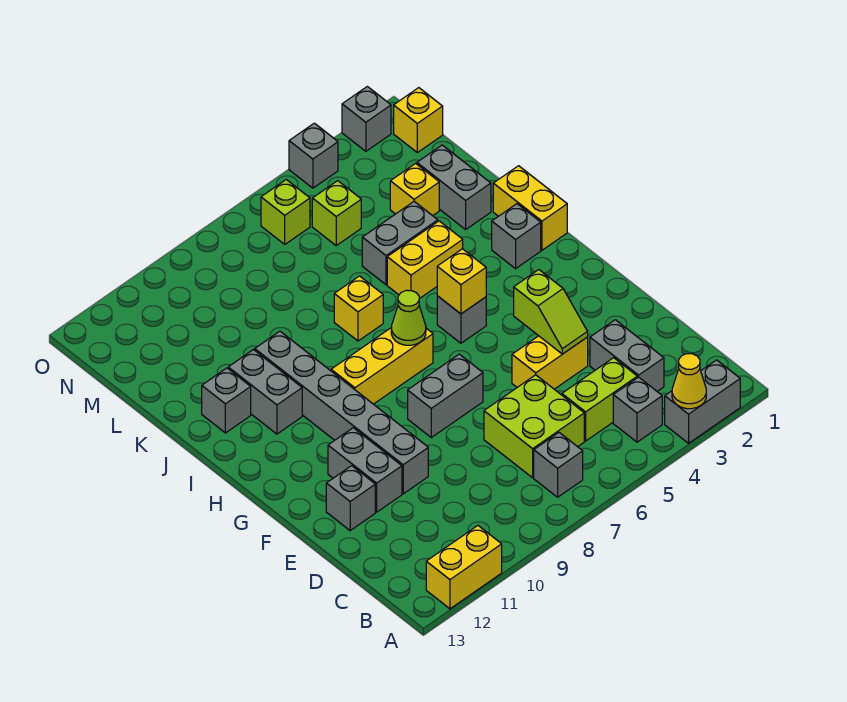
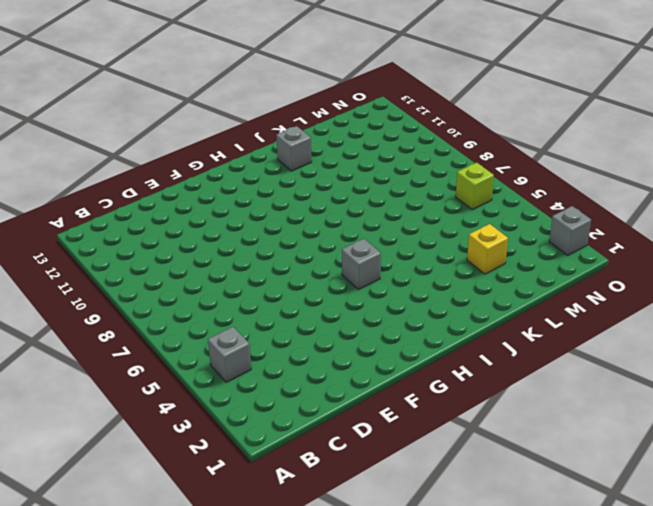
none -> grey 1x2 brick [665,360,740,443]
none -> yellow 1x2 brick [426,526,502,609]
none -> grey 1x1 brick [534,433,583,497]
none -> grey 1x2 brick [590,320,664,391]

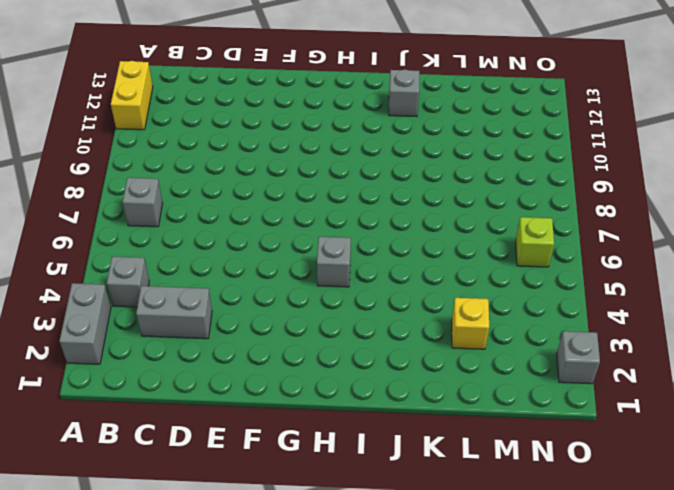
none -> lime 1x2 brick [562,358,637,441]
none -> lime 2x2 brick [484,375,584,478]
none -> yellow 1x2 brick [512,336,588,389]
none -> grey 1x6 brick [255,331,428,494]

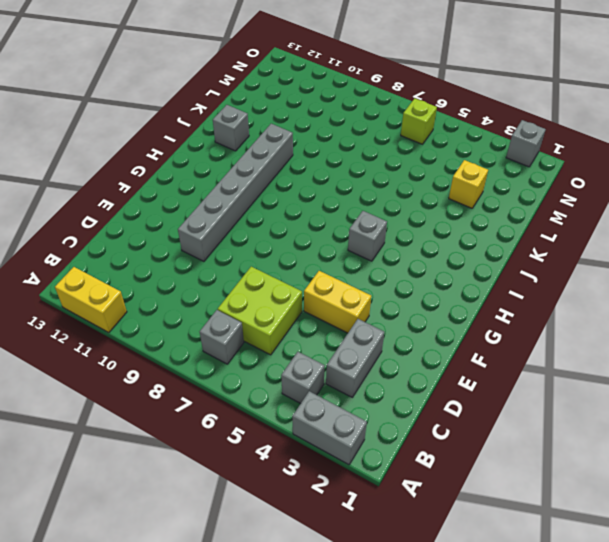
none -> lime 1x2 brick [562,358,637,441]
none -> grey 1x2 brick [328,428,402,512]
none -> grey 1x1 brick [326,466,375,530]
none -> grey 1x2 brick [408,354,483,437]

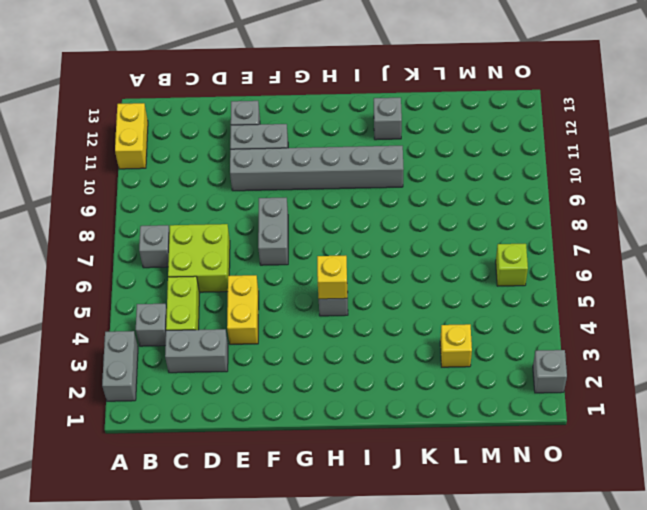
none -> yellow 1x3 brick [331,327,433,404]
none -> yellow 1x2 brick [493,166,567,250]
none -> grey 1x1 brick [492,204,541,269]
none -> grey 1x2 brick [228,350,302,434]

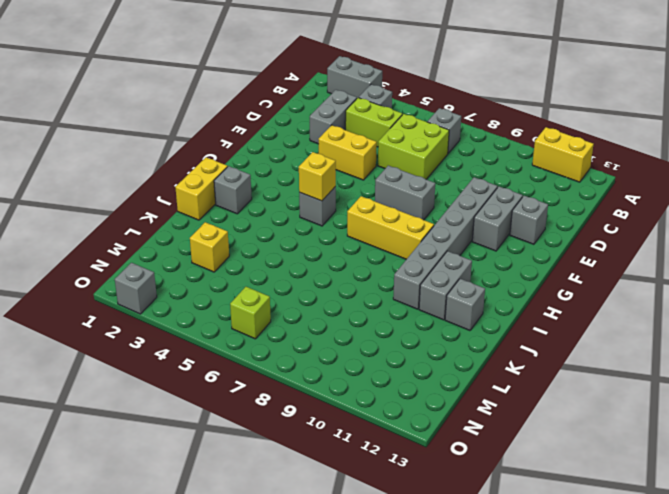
none -> yellow 1x2 brick [387,221,463,299]
none -> yellow 1x1 brick [334,276,383,341]
none -> grey 1x2 brick [417,145,491,229]
none -> grey 1x2 brick [362,202,438,285]

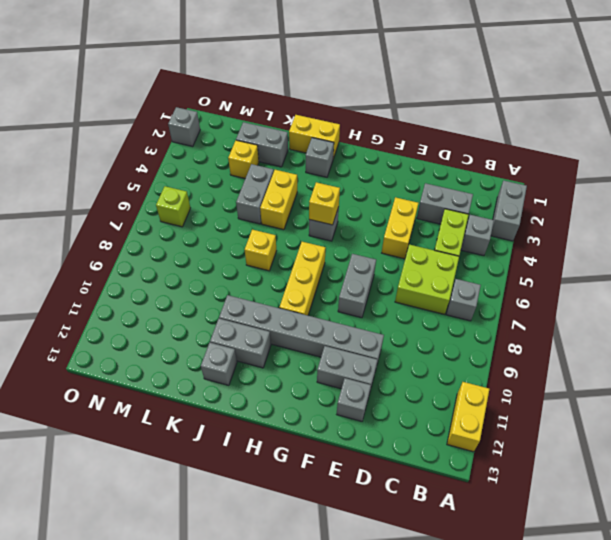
none -> lime 1x1 brick [312,181,361,245]
none -> yellow 1x1 brick [394,88,443,152]
none -> grey 1x1 brick [289,123,338,188]
none -> yellow 1x1 cone [672,354,706,409]

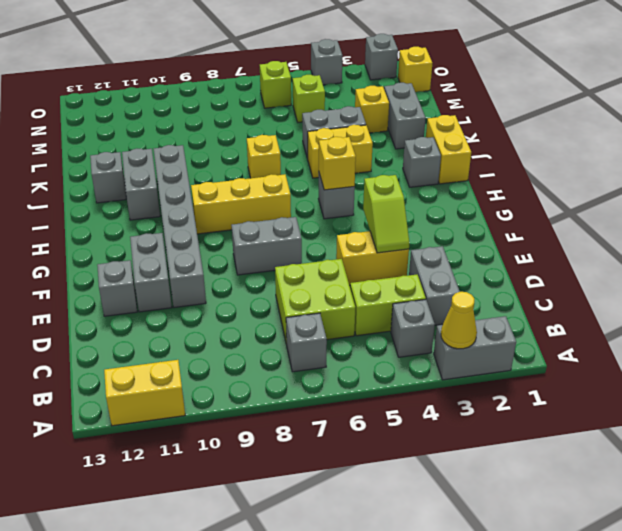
none -> lime 1x1 cone [391,290,426,345]

